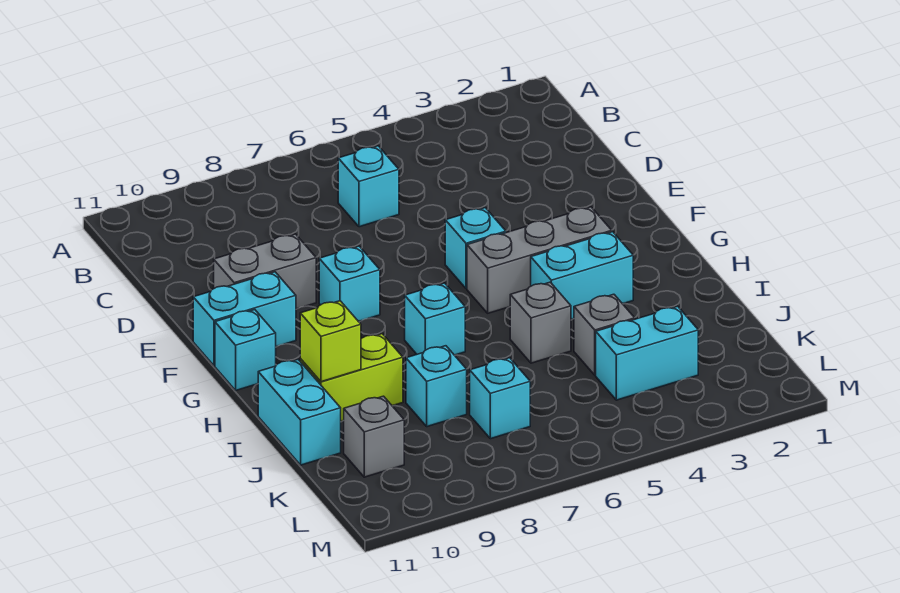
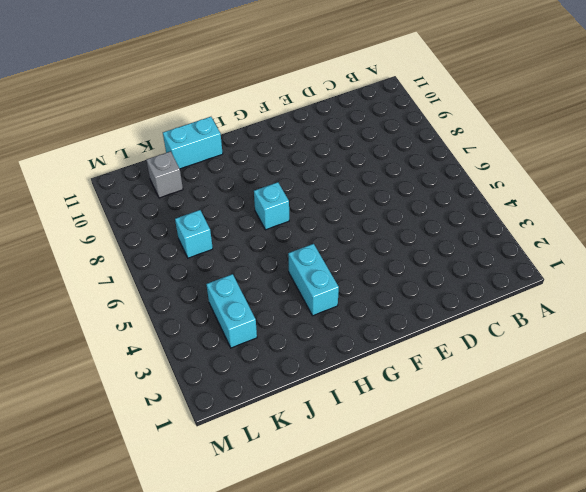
none -> cyan 1x1 brick [338,146,399,227]
none -> grey 1x2 brick [214,234,316,309]
none -> cyan 1x1 brick [445,208,506,289]

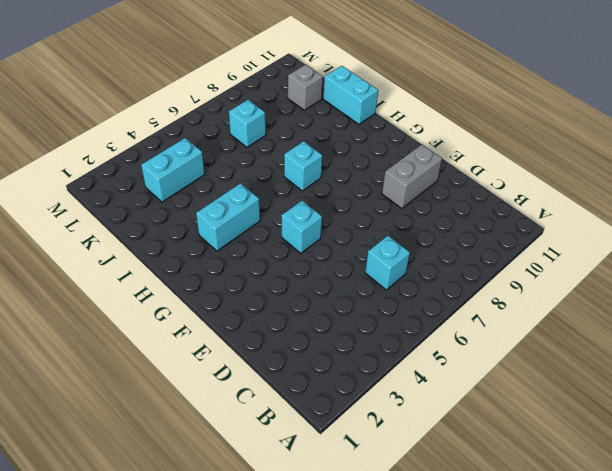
none -> cyan 1x1 brick [319,246,380,322]
none -> cyan 1x2 brick [193,272,296,366]
none -> grey 1x3 brick [467,207,612,313]

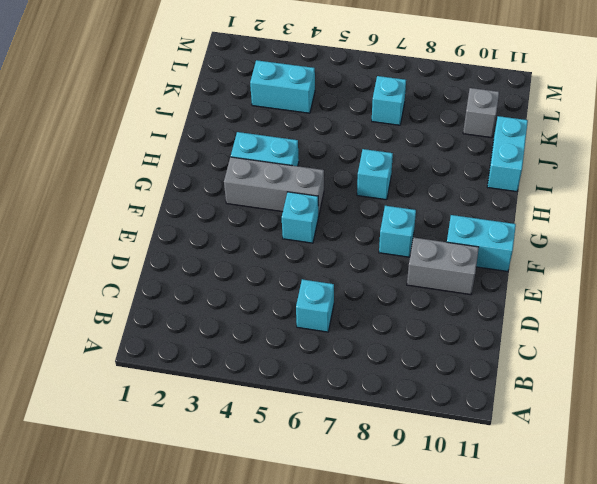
none -> cyan 1x1 brick [215,310,276,390]
none -> grey 1x1 brick [510,282,571,363]
none -> lime 1x2 brick [300,334,403,421]

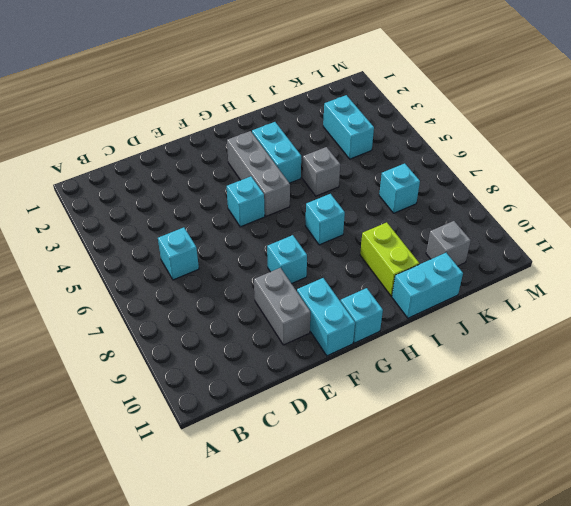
none -> grey 1x1 brick [574,294,635,375]
none -> cyan 1x1 brick [406,346,467,427]
none -> lime 1x1 brick [300,301,361,382]

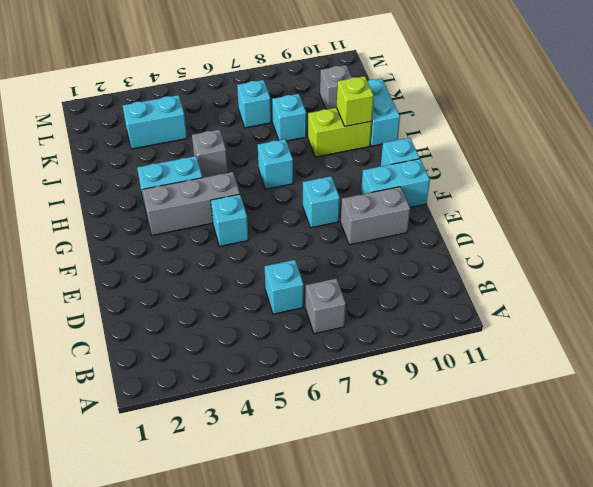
grey 1x1 brick [305,279,346,334] -> grey 1x1 brick moved to [574,294,635,375]

